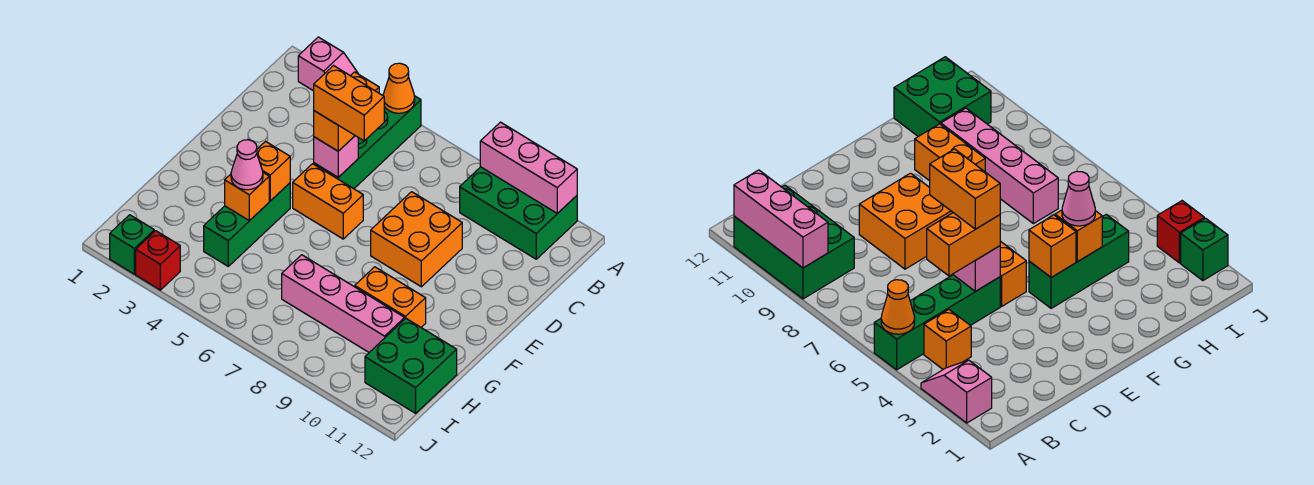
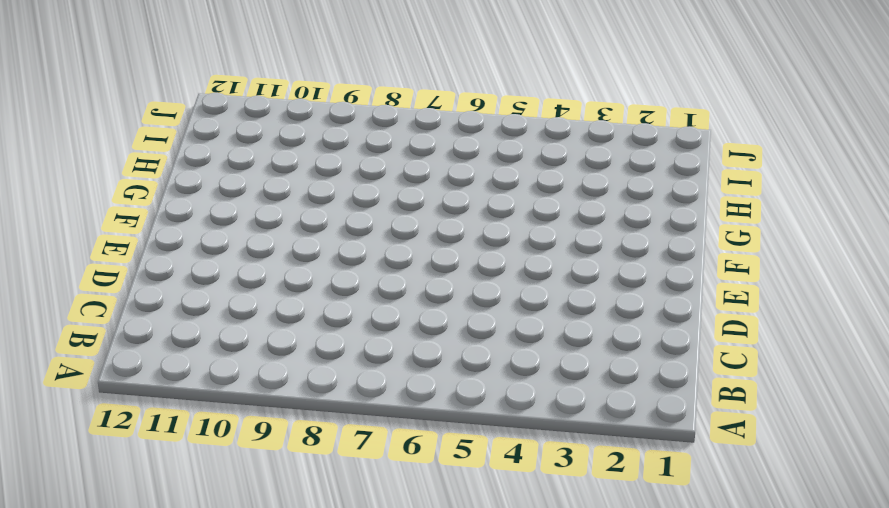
none -> pink 1x2 slope [298,37,358,91]
none -> green 1x4 brick [314,96,421,189]
none -> green 2x3 brick [460,167,577,259]

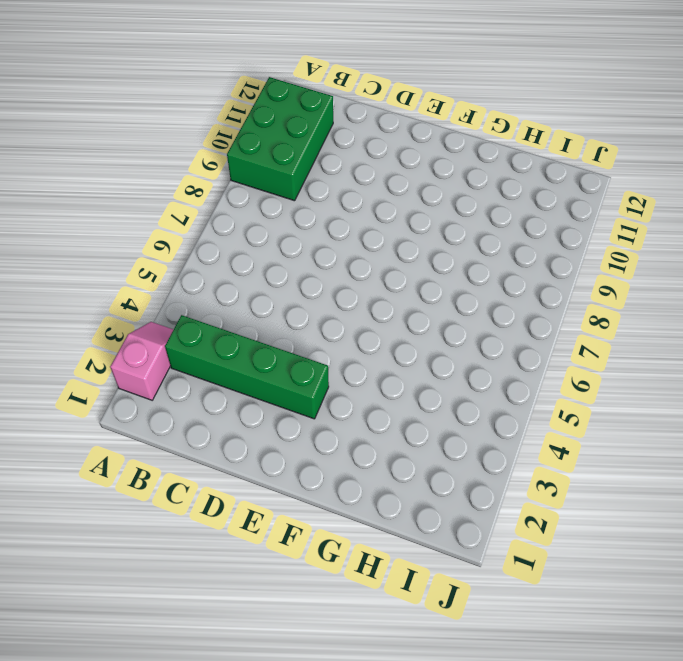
green 1x4 brick [165,315,329,419] -> green 1x4 brick moved to [314,96,421,189]
none -> orange 1x1 brick [924,310,971,369]
none -> orange 2x2 brick [371,192,462,287]
none -> orange 1x2 brick [293,164,363,239]

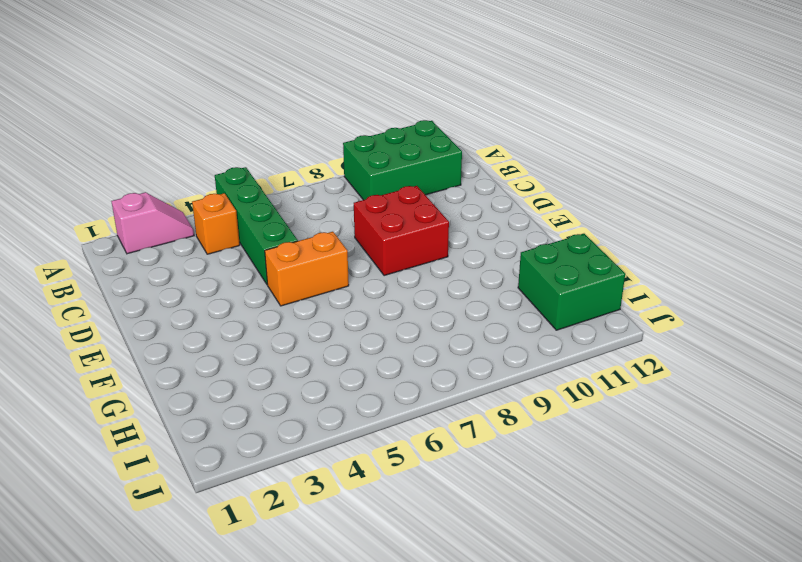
red 2x2 brick [354,186,449,276] -> orange 2x2 brick [371,192,462,287]
none -> green 1x3 brick [204,183,290,266]
none -> orange 1x2 brick [355,267,426,327]
none -> pink 1x4 brick [282,255,405,352]

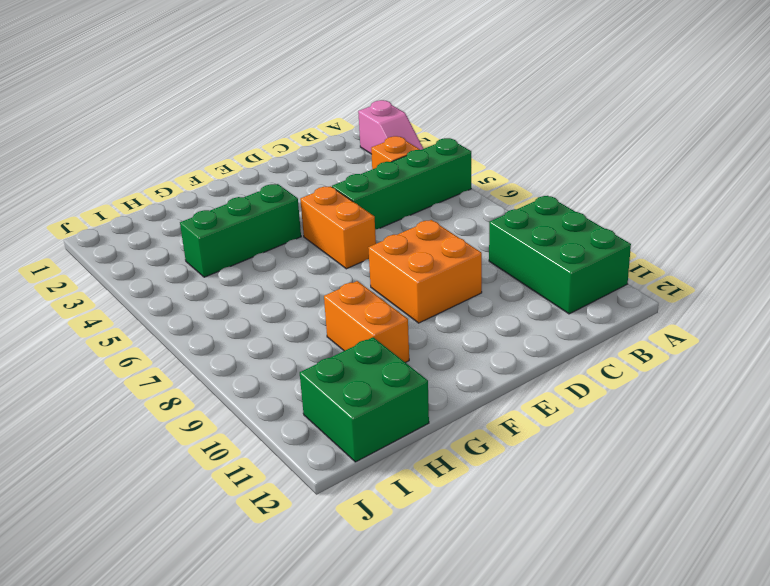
none -> pink 1x4 brick [282,255,405,352]
none -> green 1x1 brick [110,215,154,274]
none -> red 1x1 brick [136,231,180,290]

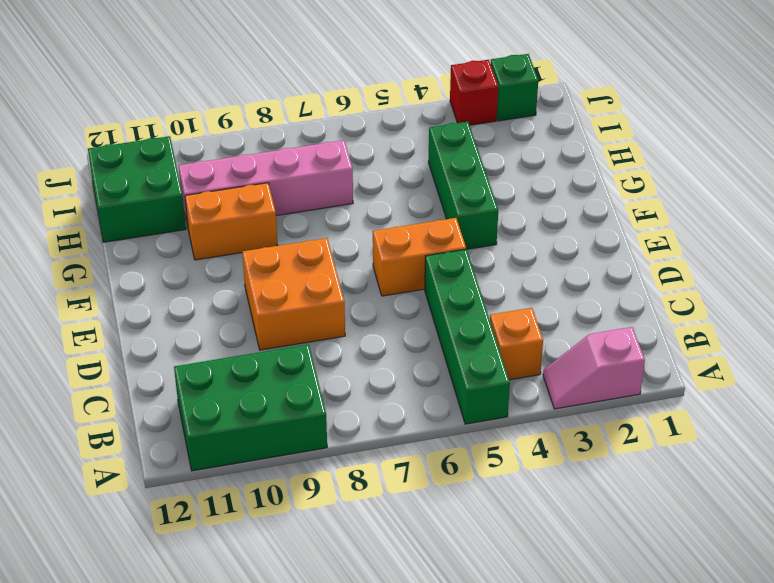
none -> orange 1x1 cone [383,63,415,113]
none -> pink 1x3 brick [480,122,577,214]
none -> pink 1x1 brick [314,136,358,177]

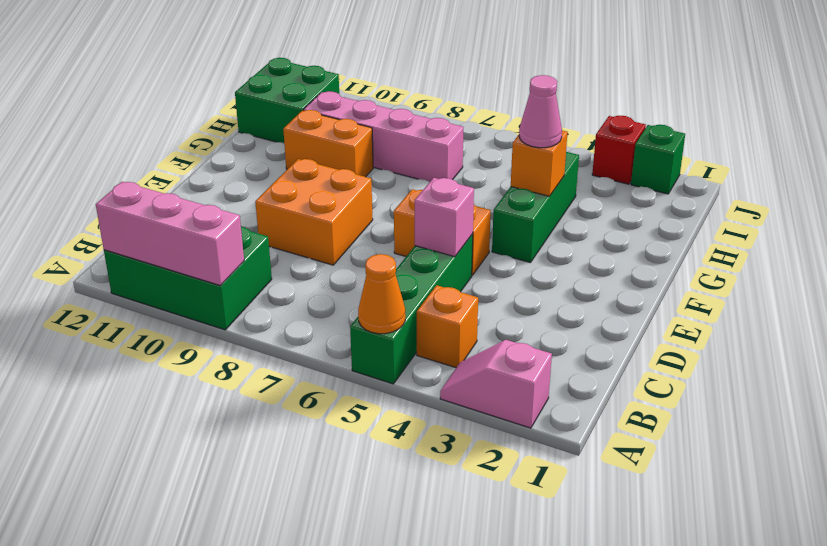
none -> orange 1x1 brick [257,141,290,201]
none -> orange 1x2 brick [314,72,379,151]
none -> orange 1x2 brick [314,66,384,141]

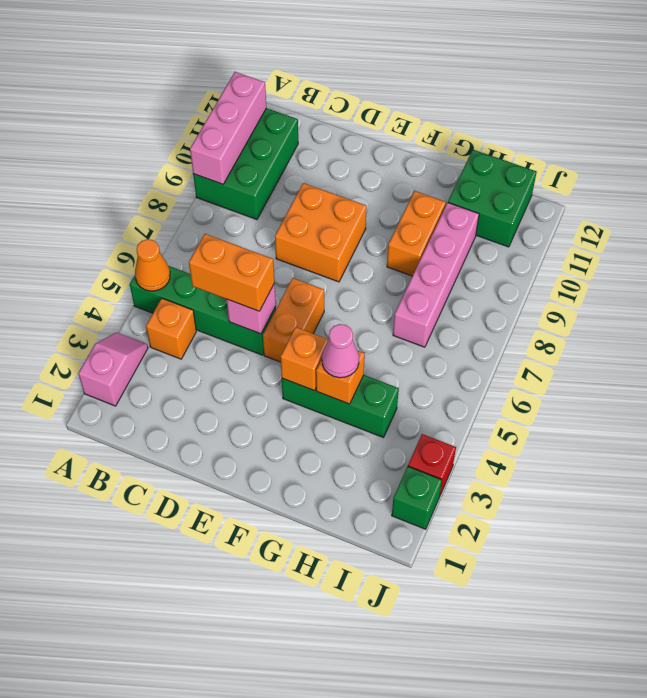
none -> orange 1x2 brick [314,66,384,141]

